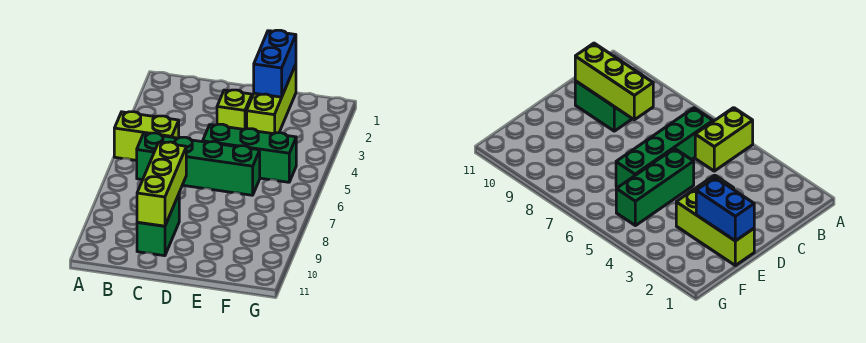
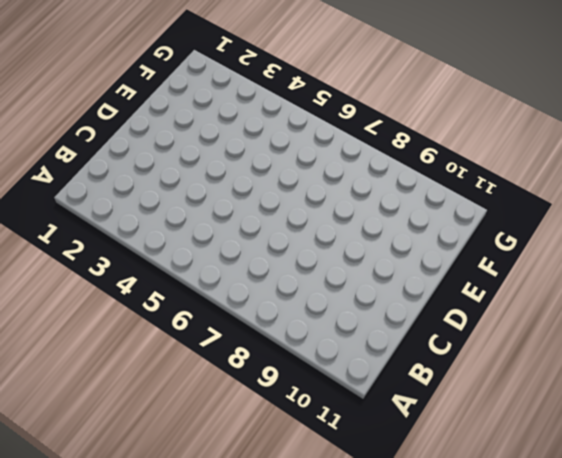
none -> lime 1x2 brick [114,112,179,160]
none -> green 1x4 brick [137,133,260,195]

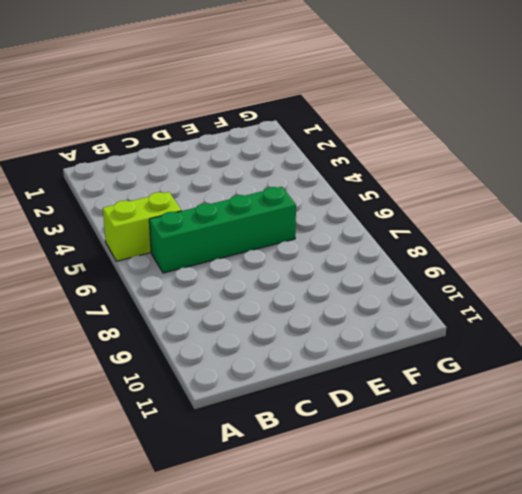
none -> green 1x2 brick [137,194,179,256]
none -> lime 1x1 brick [217,90,252,129]

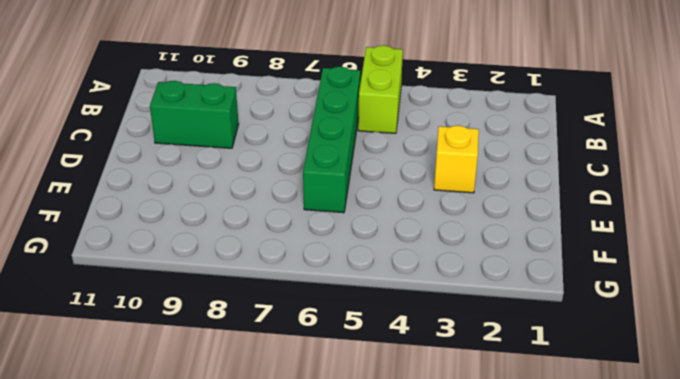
yellow 1x1 brick [434,126,479,193] -> lime 1x1 brick [217,90,252,129]
none -> green 1x3 brick [203,124,296,182]
none -> lime 1x3 brick [247,65,296,134]

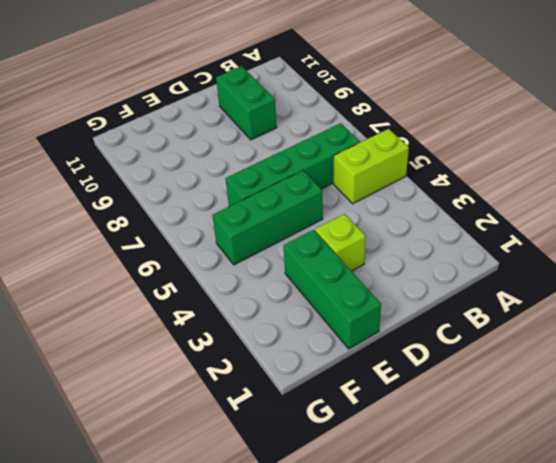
green 1x3 brick [284,230,381,349] -> lime 1x3 brick [247,65,296,134]
none -> lime 1x3 brick [137,142,186,226]
none -> blue 1x2 brick [254,30,296,97]

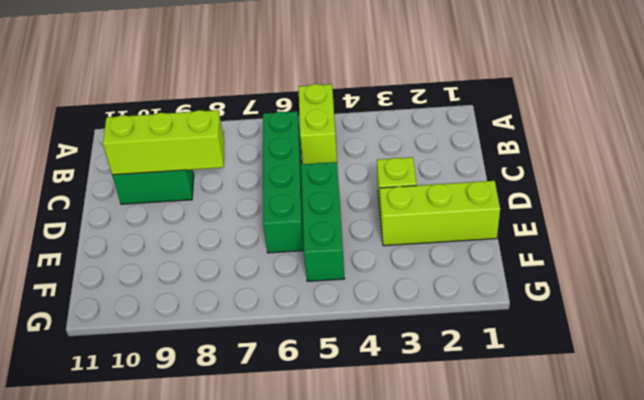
none -> blue 1x2 brick [254,30,296,97]

